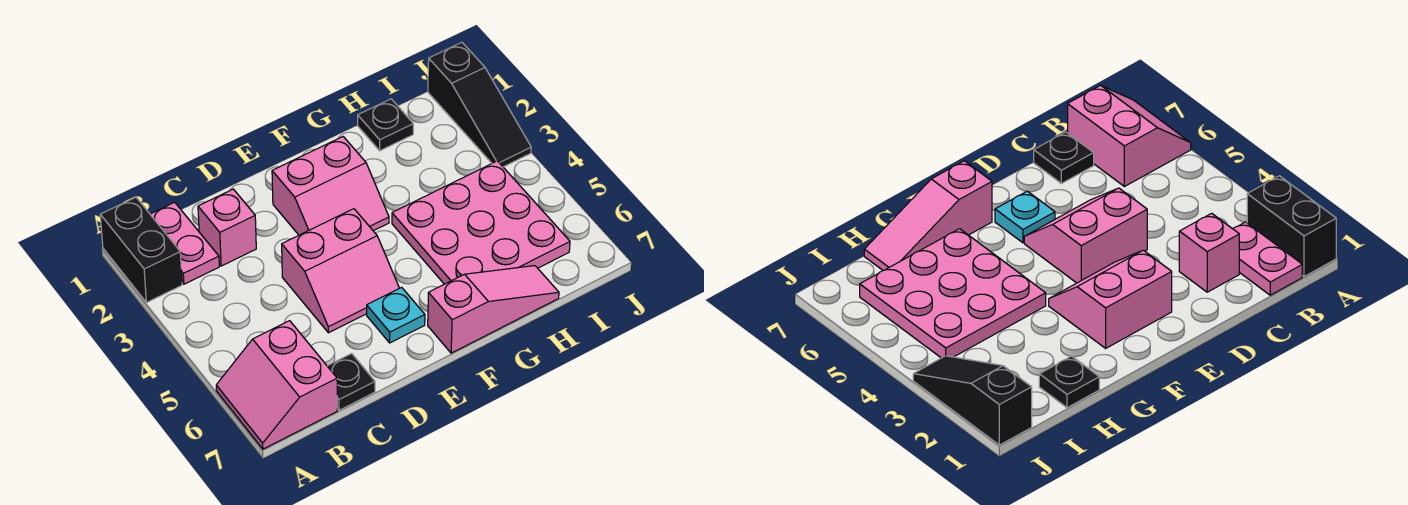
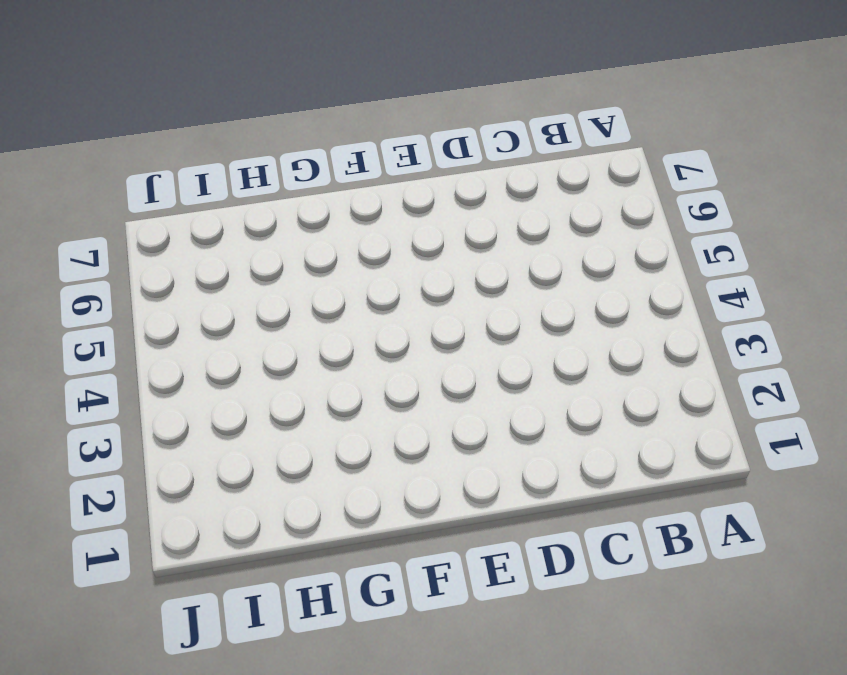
none -> black 1x2 brick [100,197,182,303]
none -> pink 2x2 slope [216,321,337,449]
none -> pink 1x2 plate [150,202,219,284]

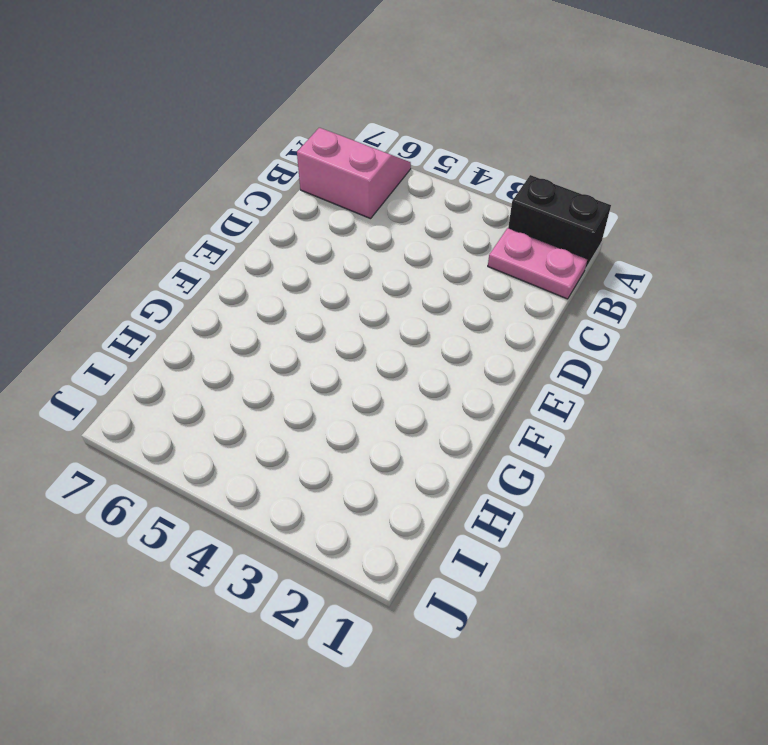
none -> pink 1x1 brick [198,189,256,266]
none -> black 1x1 plate [328,354,375,410]
none -> pink 2x2 slope [282,209,399,333]

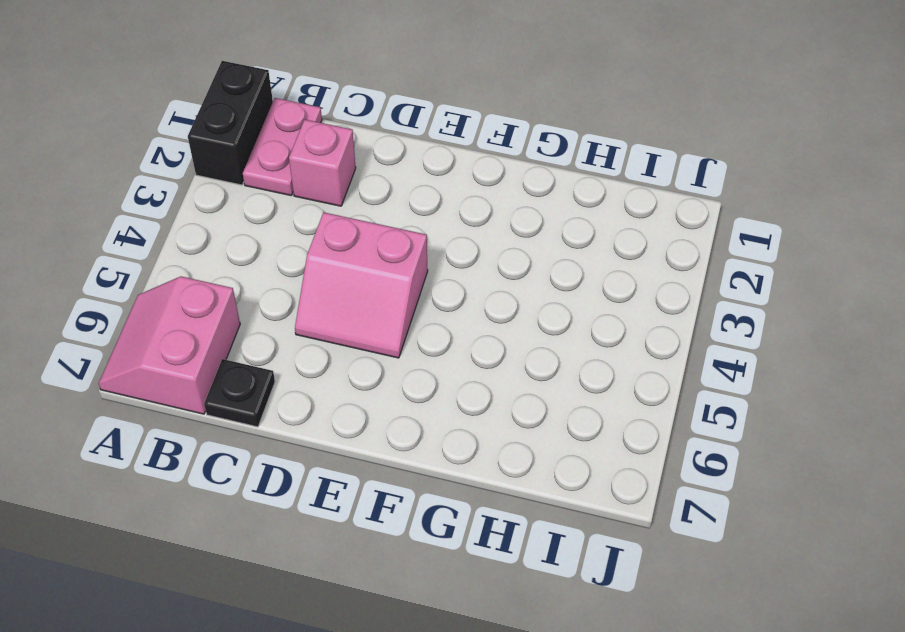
none -> pink 2x2 slope [272,137,389,235]
none -> cyan 1x1 plate [367,287,425,343]
none -> pink 1x3 slope [428,266,559,353]

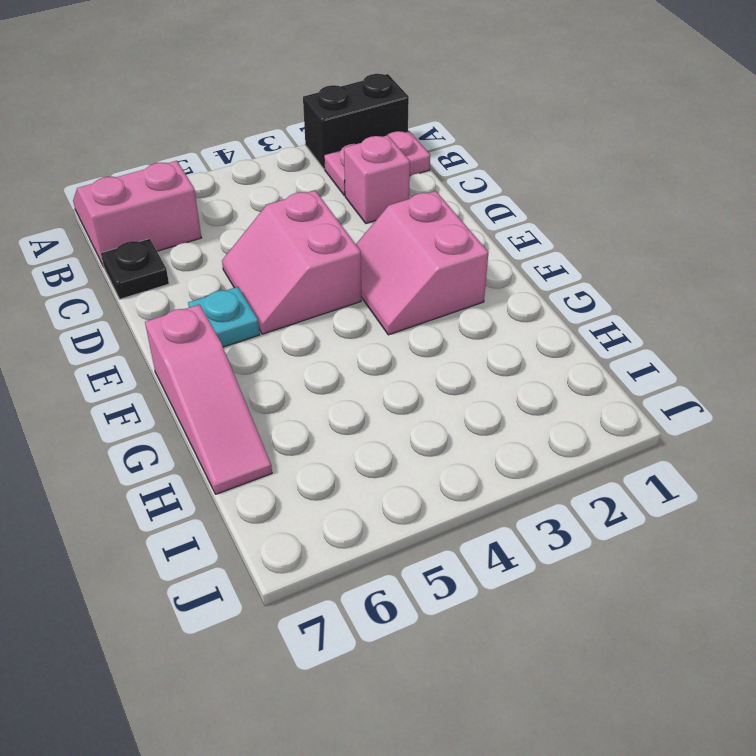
none -> pink 3x3 plate [392,161,570,284]
none -> black 1x1 plate [358,99,413,151]
none -> black 1x3 slope [428,42,531,167]

